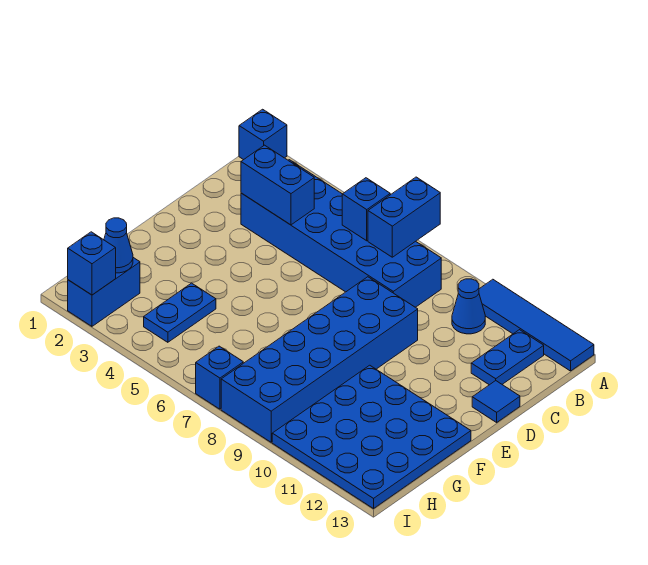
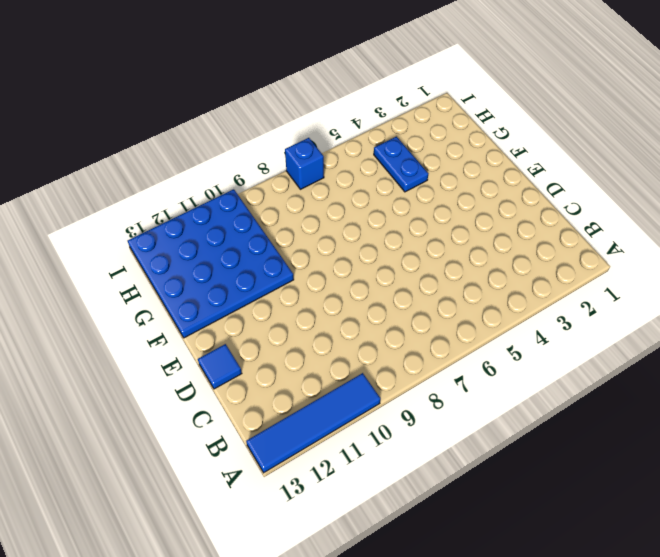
none -> blue 1x1 brick [239,109,287,160]
none -> blue 2x6 brick [241,160,441,307]
none -> blue 1x1 cone [452,279,485,334]

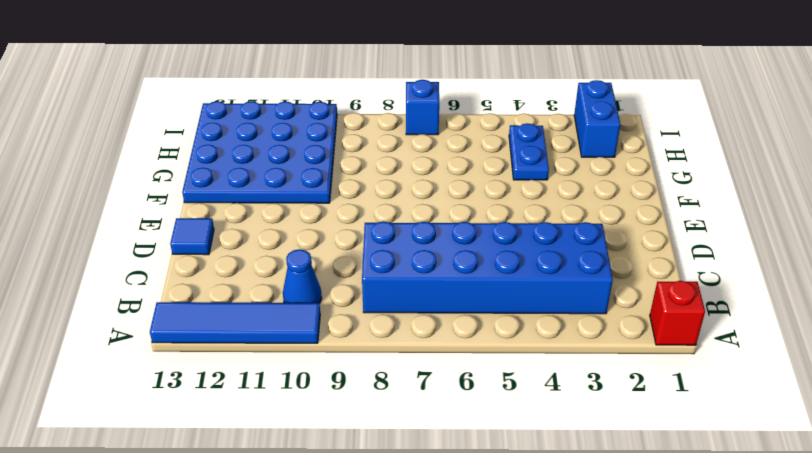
red 1x1 brick [650,281,705,345] -> blue 1x1 brick [239,109,287,160]
none -> blue 1x2 plate [471,330,544,385]
none -> blue 2x6 brick [221,277,418,442]
none -> blue 1x2 brick [368,177,440,257]

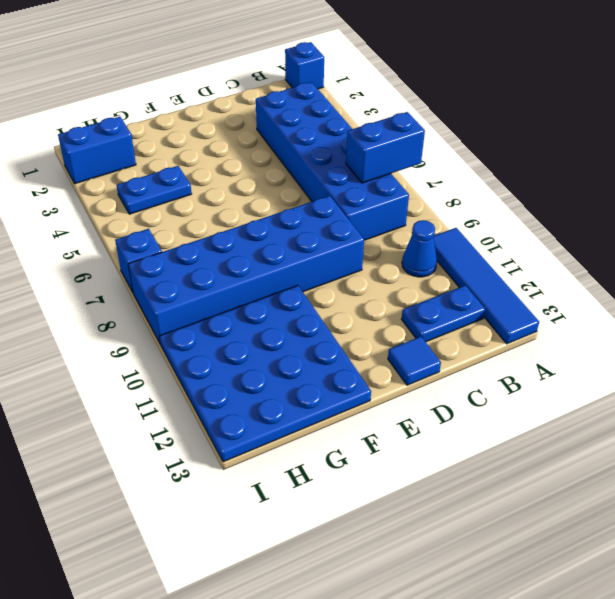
none -> blue 1x1 brick [342,178,390,241]
none -> blue 1x2 brick [241,145,314,225]
none -> blue 1x1 cone [104,218,133,273]

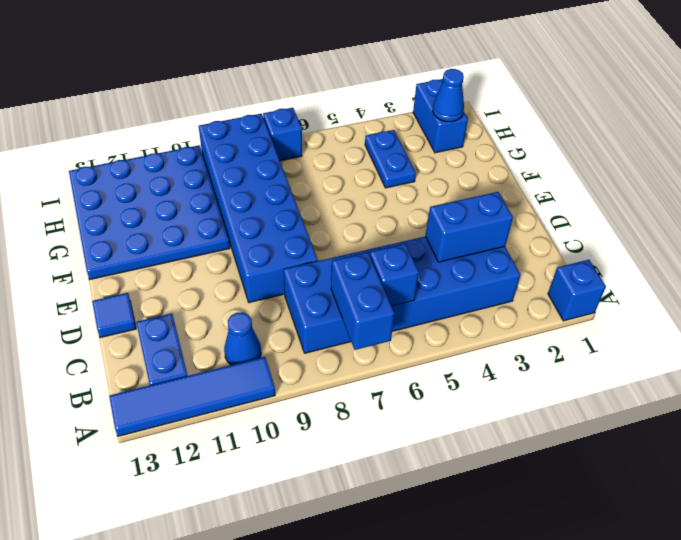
none -> blue 1x1 brick [68,232,116,295]

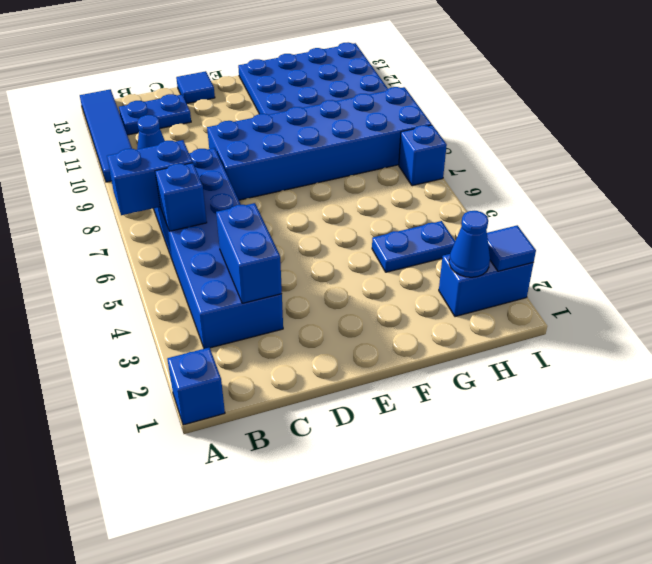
blue 1x1 tile [487,225,536,271] -> blue 1x1 brick [68,232,116,295]

